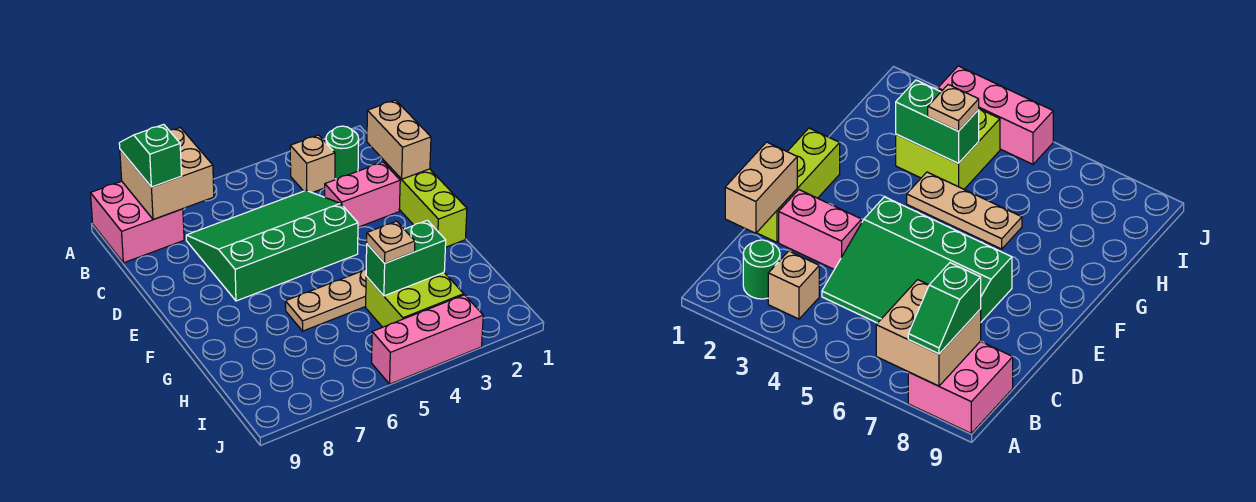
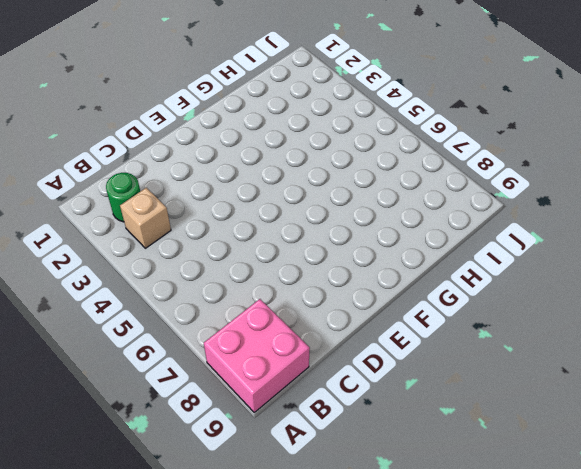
none -> green 3x4 slope [186,190,358,301]
none -> lime 1x3 brick [385,162,467,247]
none -> pink 1x2 brick [325,162,400,227]

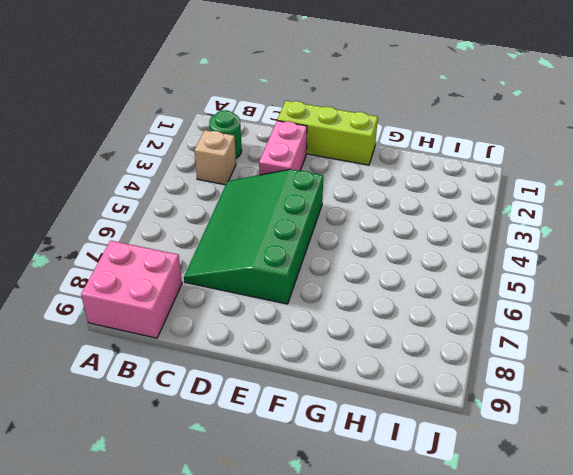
none -> tan 1x3 plate [285,269,366,331]
none -> lime 2x2 brick [366,273,464,327]
none -> pink 1x3 brick [372,295,483,384]

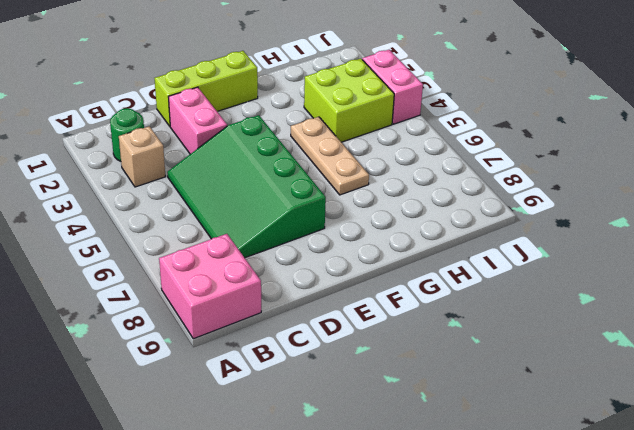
pink 1x2 brick [362,50,423,124] -> pink 1x3 brick [372,295,483,384]
none -> tan 2x2 brick [120,128,214,220]
none -> tan 1x2 brick [367,100,431,179]
none -> green 1x2 brick [366,220,446,296]

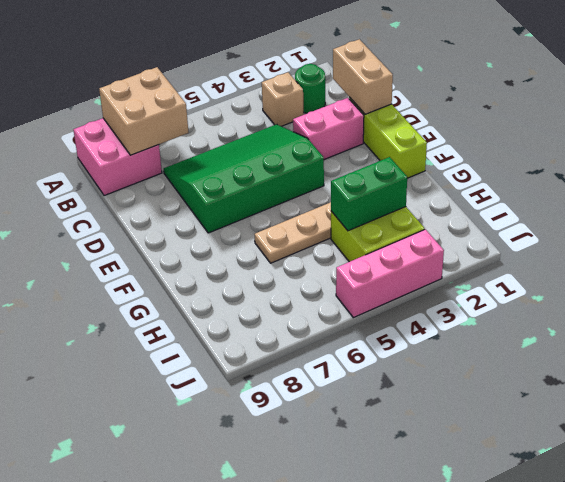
none -> green 1x2 slope [119,124,182,187]
none -> tan 1x1 plate [367,221,415,263]

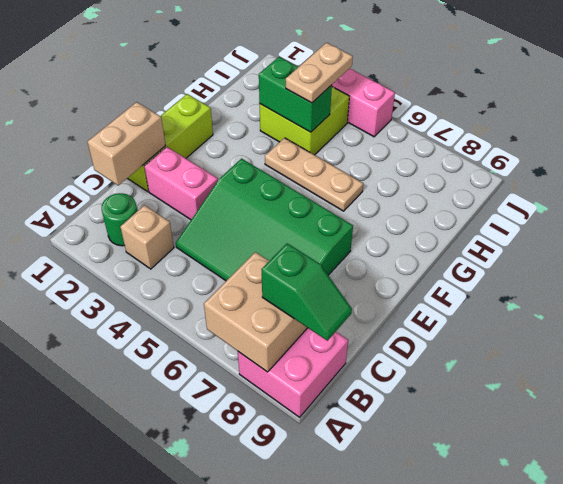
green 1x2 slope [261,243,352,341] -> green 1x2 slope turned to [119,124,182,187]
tan 1x2 plate [286,43,353,103] -> tan 1x1 plate [367,221,415,263]

